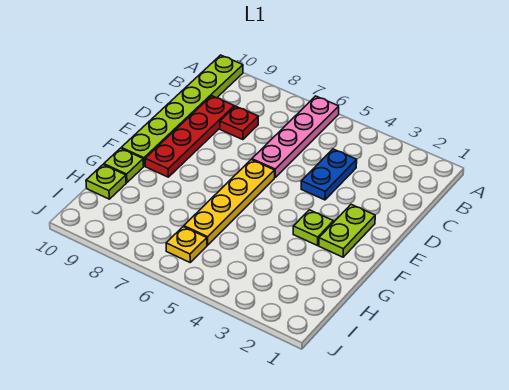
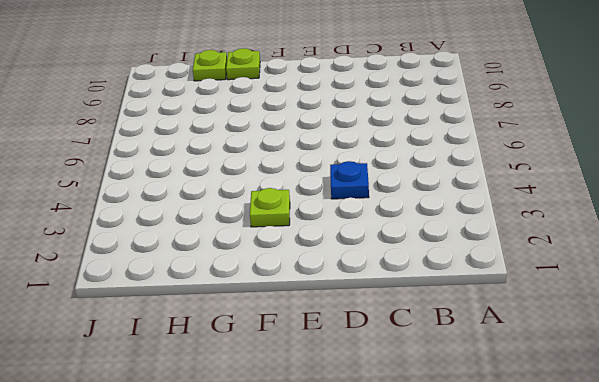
blue 1x1 plate [330,161,369,199] -> blue 1x2 plate [301,149,357,200]
none -> pink 1x4 plate [252,96,339,177]
none -> lime 1x6 plate [121,55,243,166]

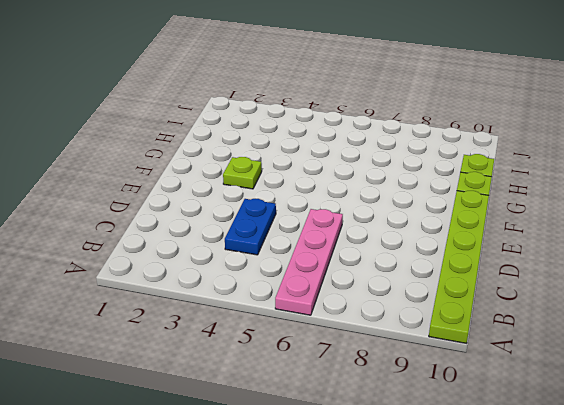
none -> red 1x1 plate [220,106,258,140]
none -> red 1x4 plate [145,96,234,177]

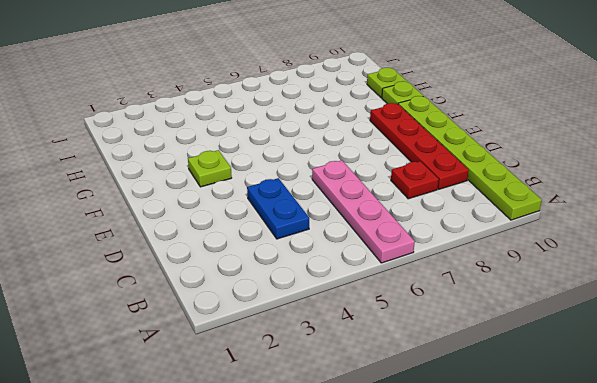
none -> lime 1x2 plate [319,204,375,257]
none -> yellow 1x4 plate [184,160,275,245]

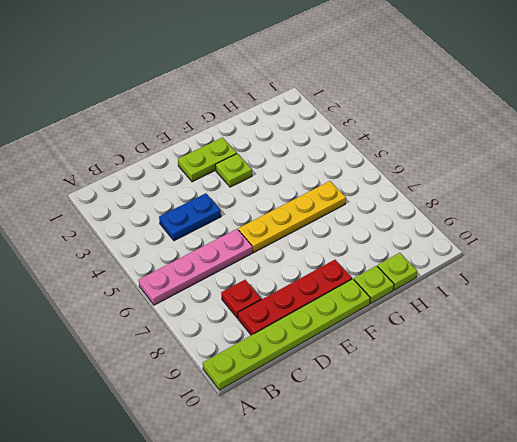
none -> yellow 1x1 plate [166,227,207,262]

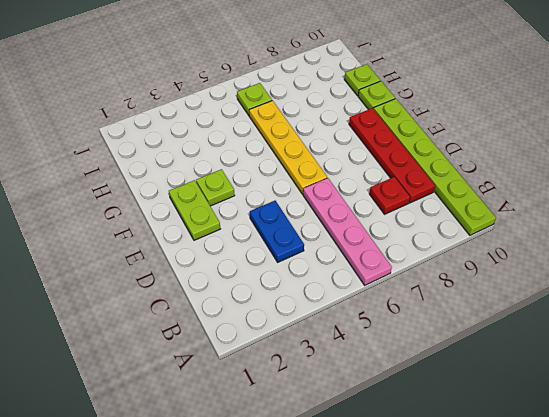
lime 1x1 plate [237,83,272,115] -> yellow 1x1 plate [166,227,207,262]

